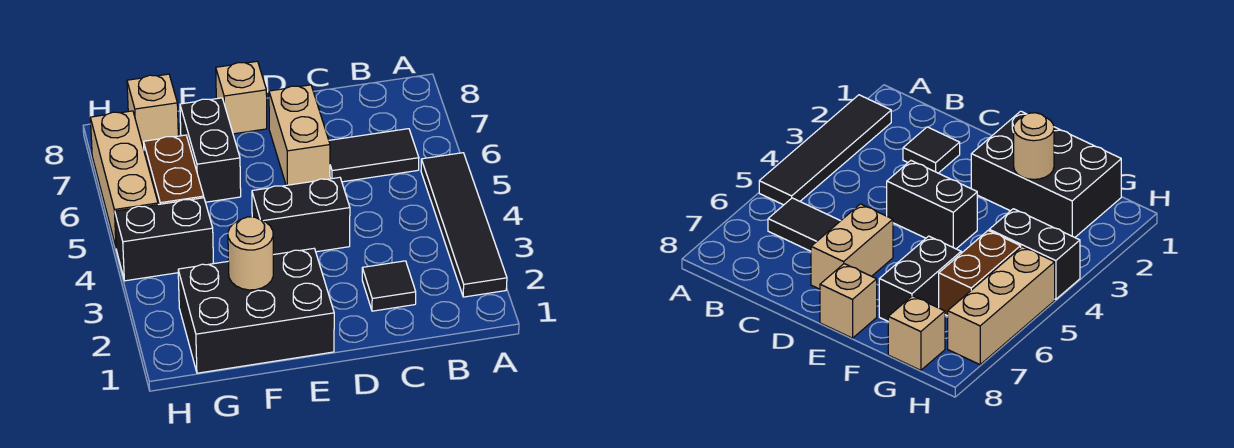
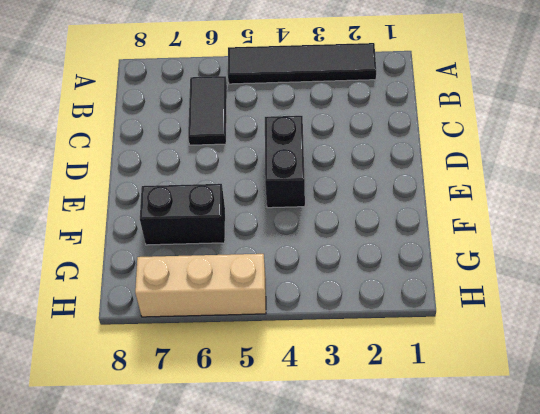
none -> black 1x1 tile [362,261,416,311]
none -> tan 1x2 brick [269,85,330,185]
none -> black 2x3 brick [178,248,334,373]

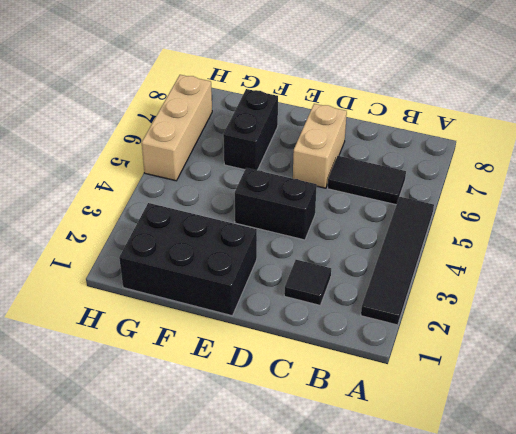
none -> tan 1x1 brick [216,61,267,134]
none -> black 1x2 brick [115,198,214,281]
none -> brown 1x2 brick [144,135,204,205]

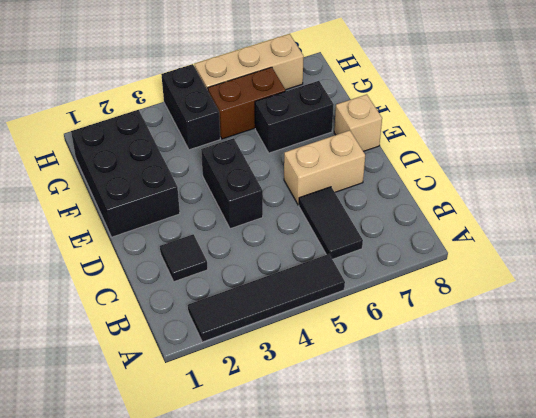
none -> tan 1x1 brick [127,74,178,147]
none -> tan 1x1 round brick [228,217,273,290]

